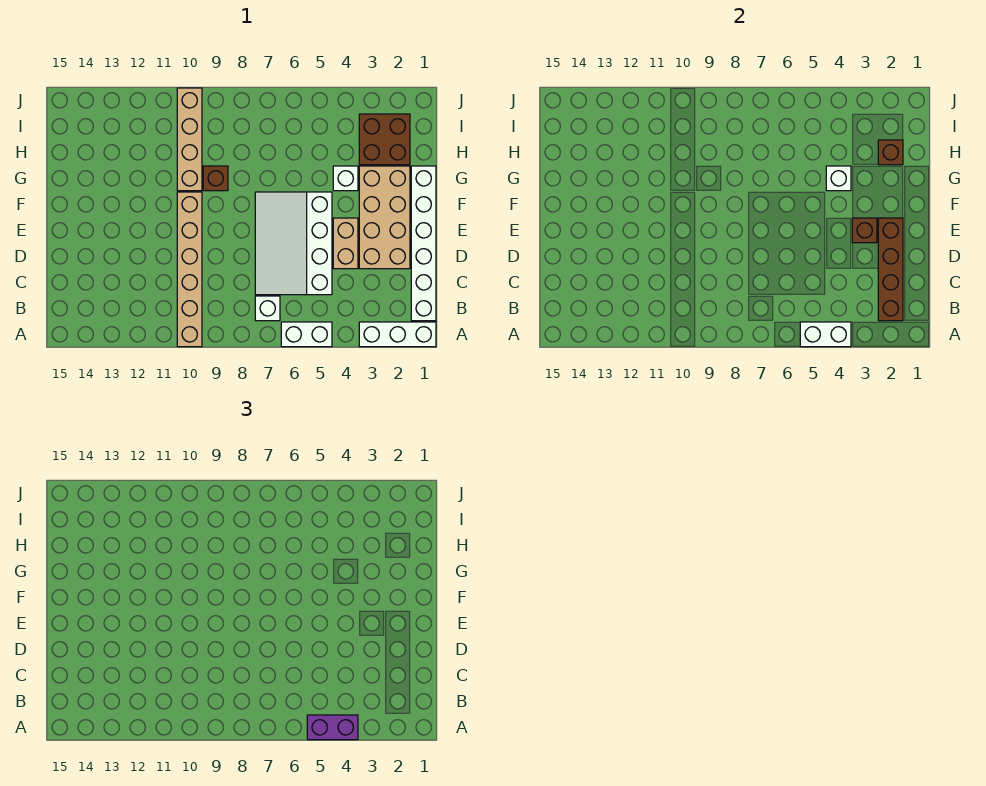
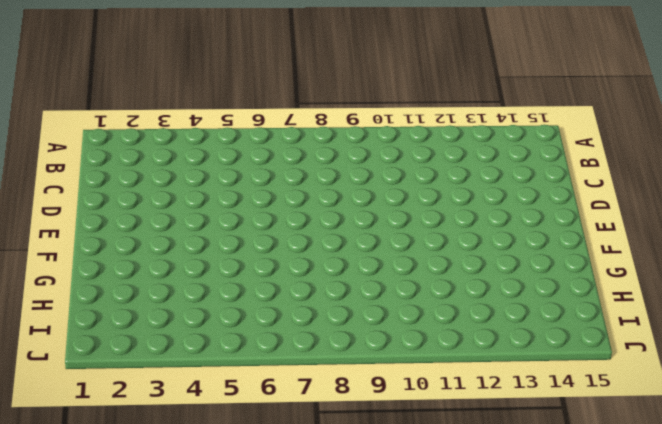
none -> white 1x3 brick [359,322,436,347]
none -> white 1x2 brick [281,322,332,347]
none -> tan 1x6 brick [177,192,202,347]

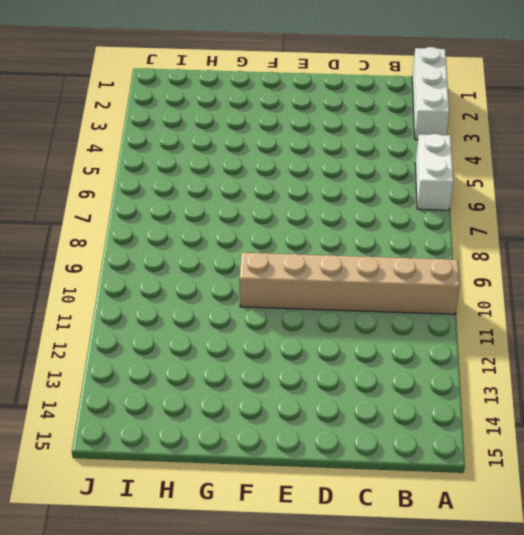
none -> white 1x6 brick [411,166,436,321]
none -> white 1x1 brick [255,296,280,321]
none -> white 3x4 slope [255,192,332,295]

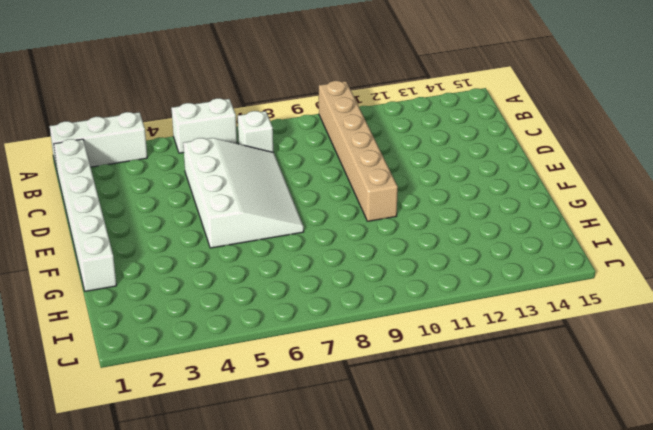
none -> tan 2x4 brick [359,166,410,269]
none -> tan 1x2 brick [333,218,358,269]
none -> white 1x1 brick [333,166,358,191]

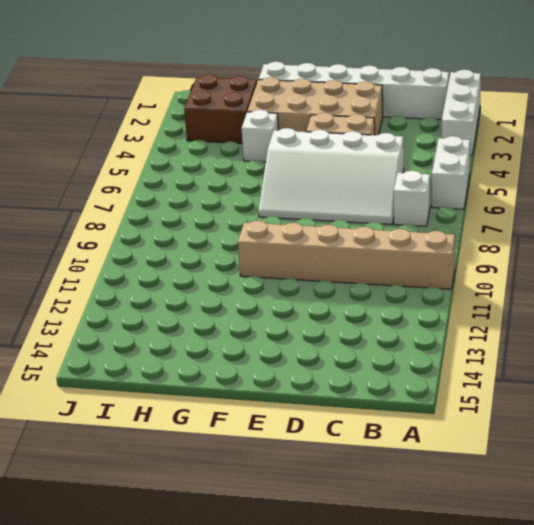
none -> brown 1x1 brick [203,166,228,191]
none -> tan 1x4 brick [177,88,202,191]
none -> white 1x2 brick [800,322,851,347]

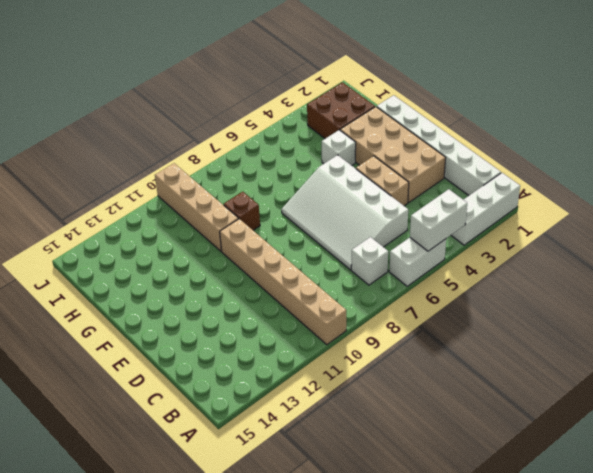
none -> brown 1x4 brick [878,218,903,321]
none -> brown 1x1 brick [852,218,877,243]
none -> white 1x1 brick [826,166,851,191]

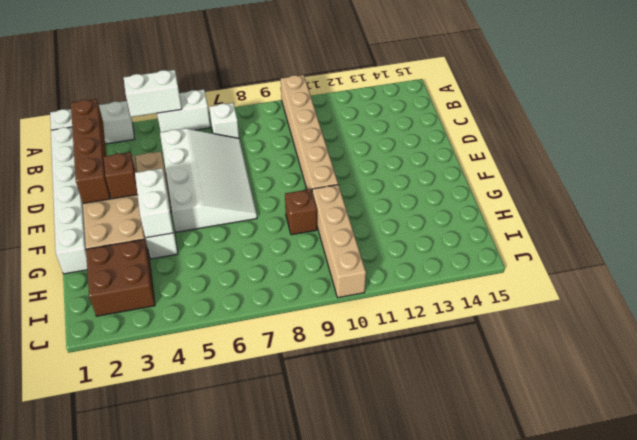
white 1x2 brick [135,168,173,238] -> white 1x1 brick [826,166,851,191]
none -> brown 1x1 brick [878,140,903,165]
none -> purple 1x2 brick [307,715,358,740]

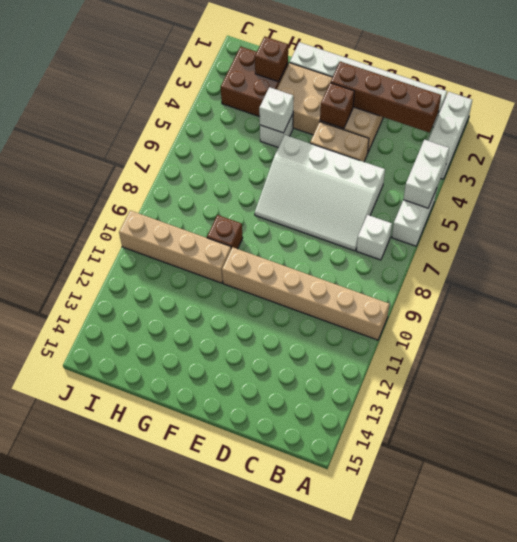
none -> purple 1x2 brick [307,715,358,740]

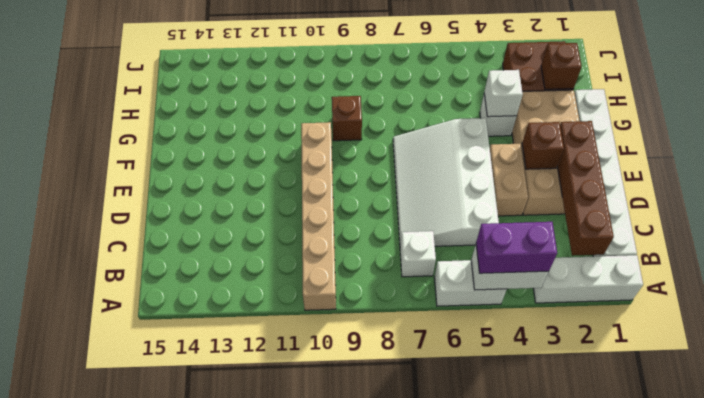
none -> tan 1x4 brick [177,88,202,191]

